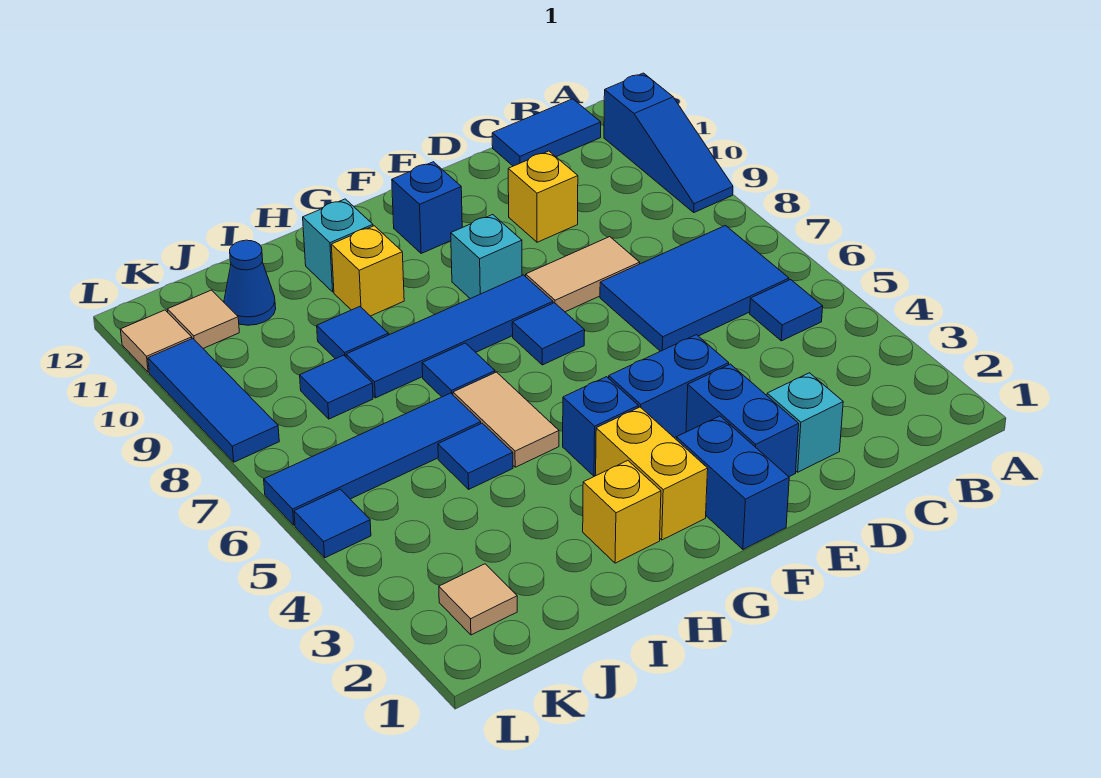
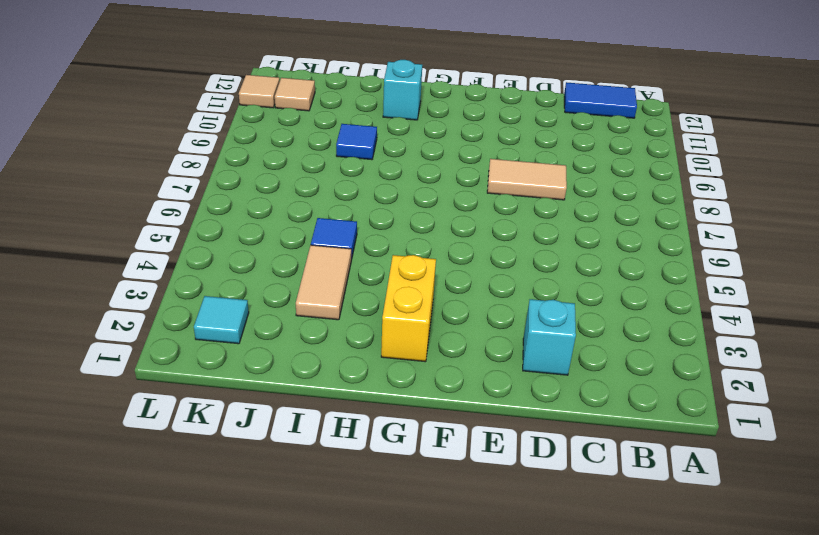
tan 1x2 tile [296,245,351,320] -> tan 1x2 tile moved to [453,372,559,467]
cyan 1x1 tile [194,296,249,344] -> tan 1x1 tile [439,564,517,635]
none -> blue 1x3 slope [604,73,733,212]
none -> blue 1x1 tile [750,280,823,341]
none -> blue 2x3 tile [600,226,789,351]
none -> yellow 1x1 brick [508,151,578,242]

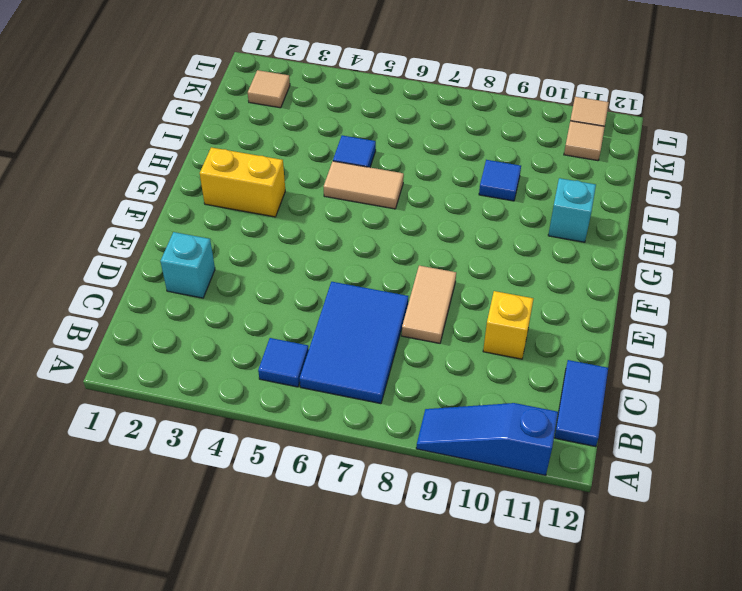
none -> blue 1x2 brick [686,364,799,477]
none -> blue 1x2 brick [609,335,729,438]
none -> blue 1x2 brick [676,416,789,549]
none -> blue 1x1 tile [512,303,585,365]

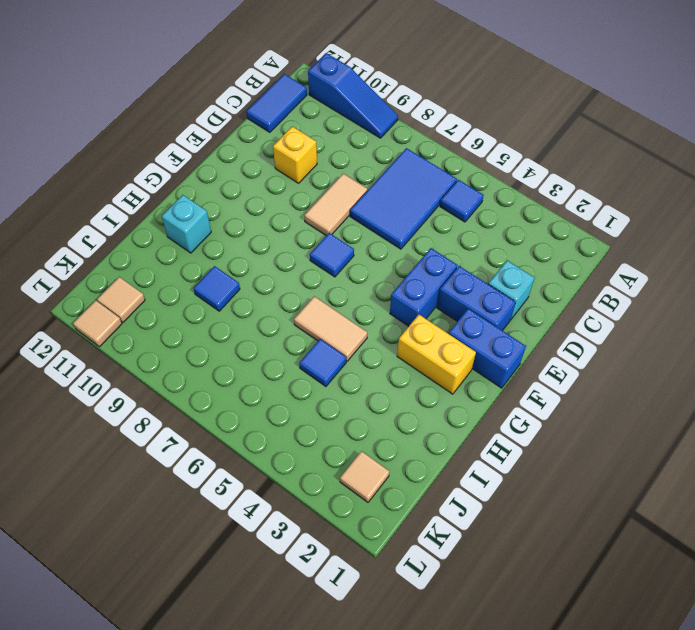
none -> blue 1x4 tile [346,275,553,398]
none -> cyan 1x1 brick [451,215,522,299]
none -> blue 1x1 brick [392,162,462,254]
none -> blue 1x1 brick [563,377,638,476]

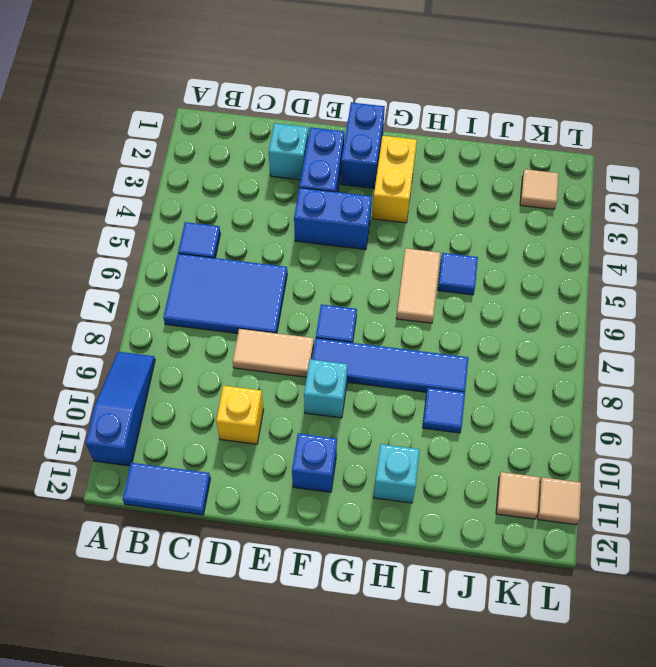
none -> blue 1x1 brick [563,377,638,476]
none -> yellow 1x1 brick [583,461,661,563]
none -> blue 1x1 tile [422,343,495,397]
none -> yellow 1x1 brick [331,226,404,316]

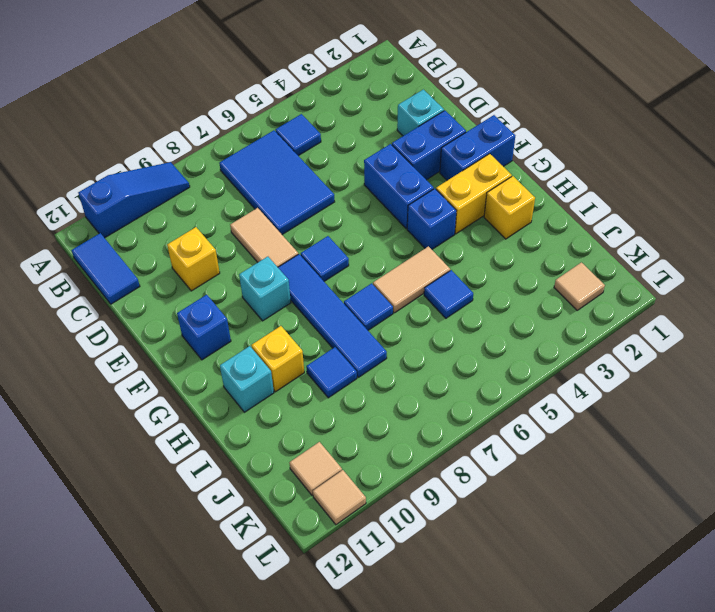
none -> blue 1x4 tile [264,393,481,525]
none -> blue 1x1 tile [300,355,373,419]
none -> blue 1x1 cone [224,240,276,325]
none -> blue 1x1 tile [294,489,371,558]

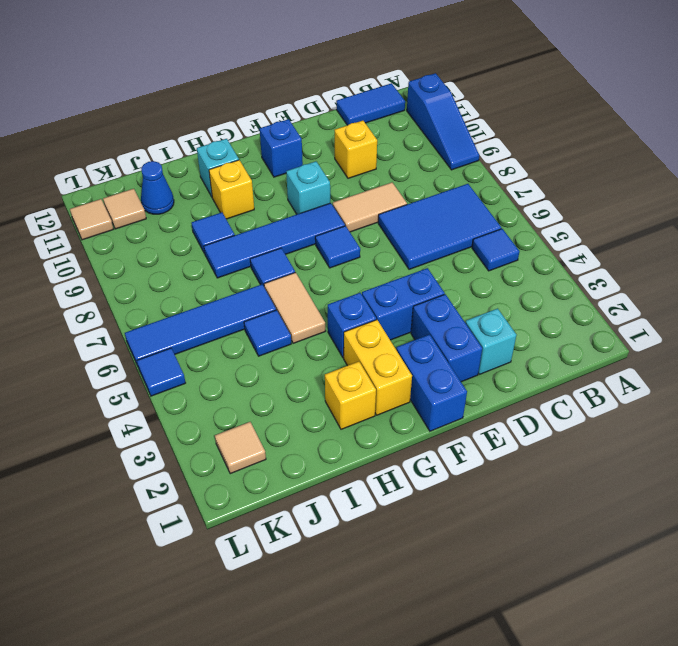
none -> blue 1x1 tile [300,355,373,419]
none -> blue 1x3 tile [148,338,279,462]

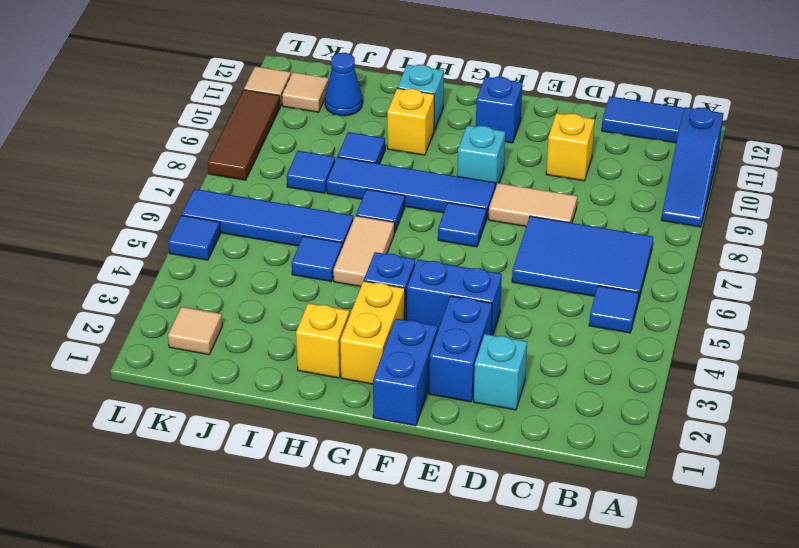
brown 1x3 tile [208,90,280,180] -> blue 1x3 tile [148,338,279,462]

